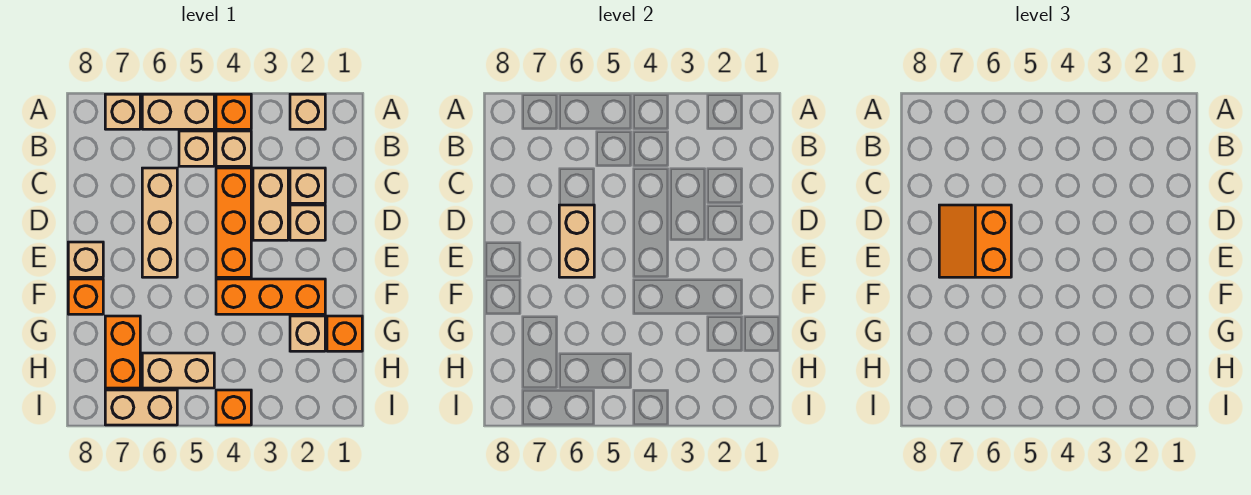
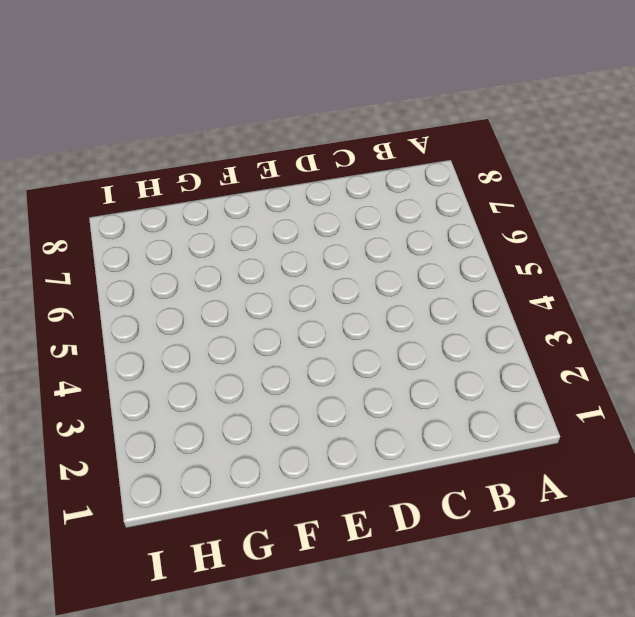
none -> tan 1x1 brick [290,94,325,129]
none -> orange 1x1 brick [216,94,251,129]
none -> tan 1x2 brick [142,94,214,129]

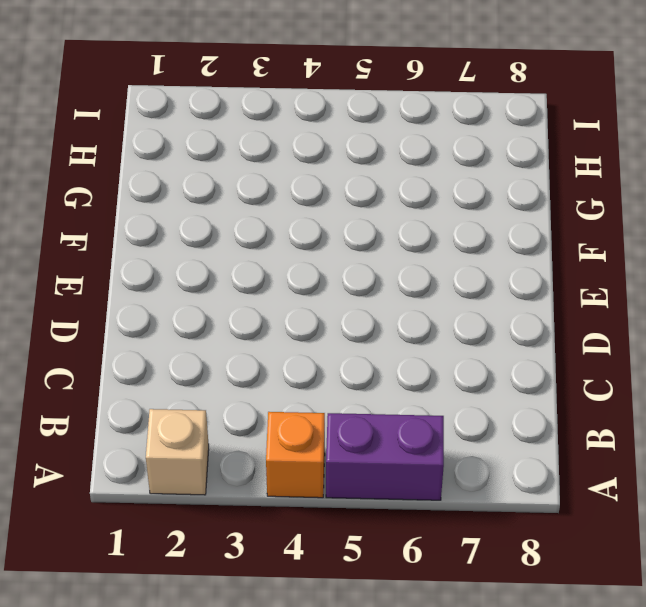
purple 1x2 brick [326,413,444,500] -> tan 1x2 brick [142,94,214,129]
none -> tan 1x1 brick [105,94,140,129]
none -> tan 1x1 brick [216,131,251,166]
none -> tan 1x1 brick [179,131,214,166]

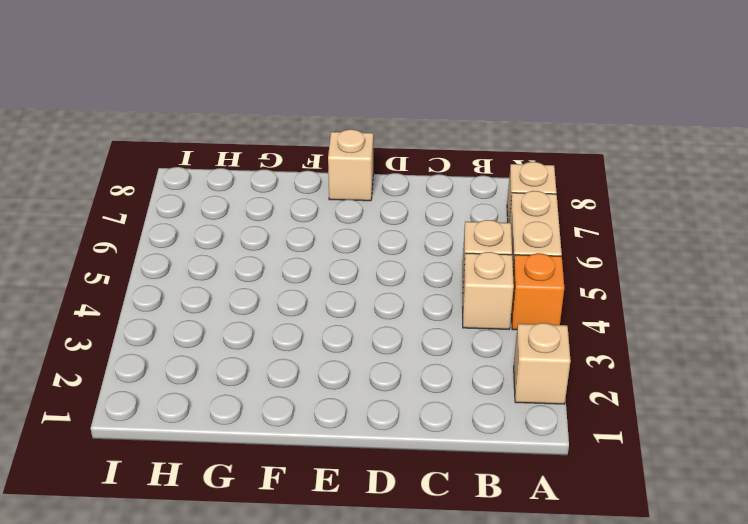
none -> tan 1x1 brick [290,168,325,203]
none -> tan 1x2 brick [253,168,288,240]
none -> orange 1x3 brick [216,168,251,277]

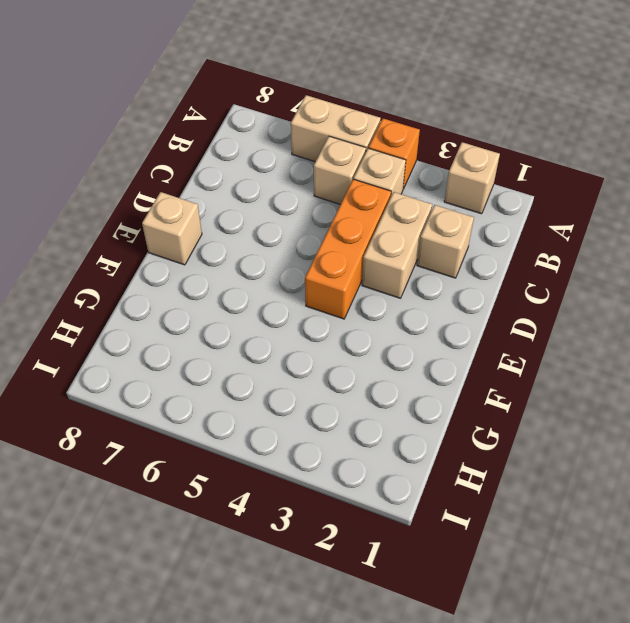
none -> tan 1x1 brick [105,94,140,129]
none -> tan 1x3 brick [142,168,177,277]
none -> tan 1x1 brick [290,205,325,240]

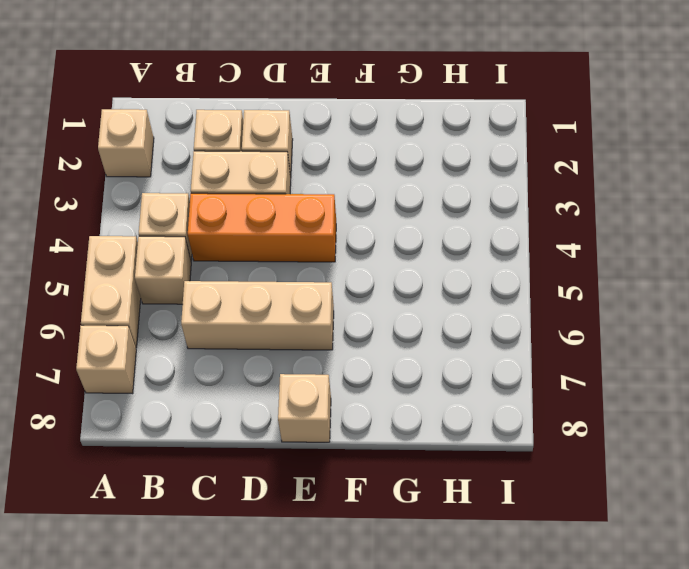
none -> orange 1x1 brick [216,94,251,129]
none -> orange 1x3 brick [216,279,325,314]
none -> orange 1x1 brick [68,279,103,314]

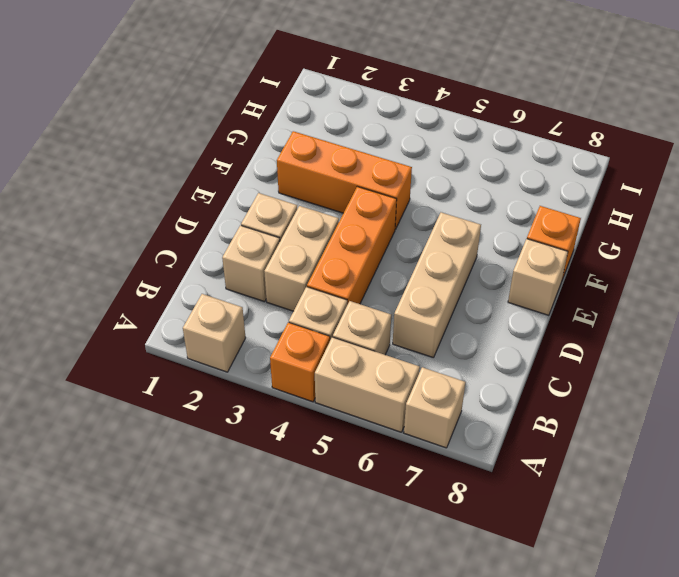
none -> orange 1x1 brick [327,316,362,351]
none -> tan 1x1 brick [290,316,325,351]
none -> orange 1x2 brick [105,316,140,388]

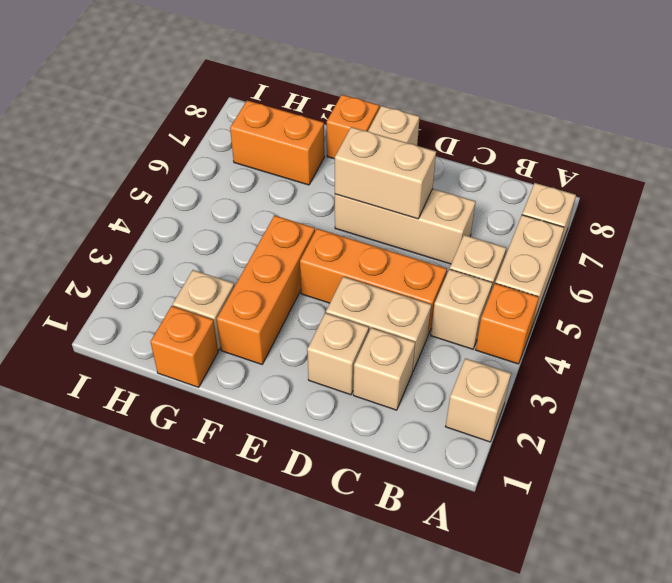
none -> tan 1x2 brick [142,353,214,388]
none -> orange 1x1 brick [216,390,251,425]
none -> tan 1x2 brick [105,390,177,425]

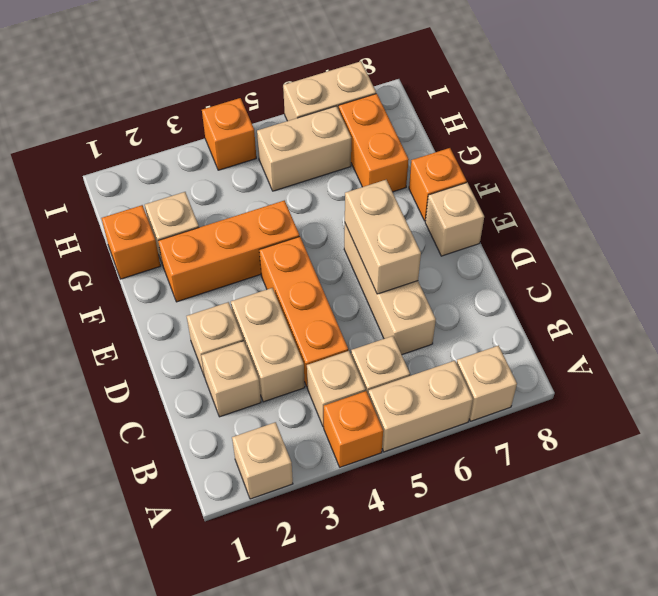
none -> orange 2x2 slope [939,205,1011,277]

